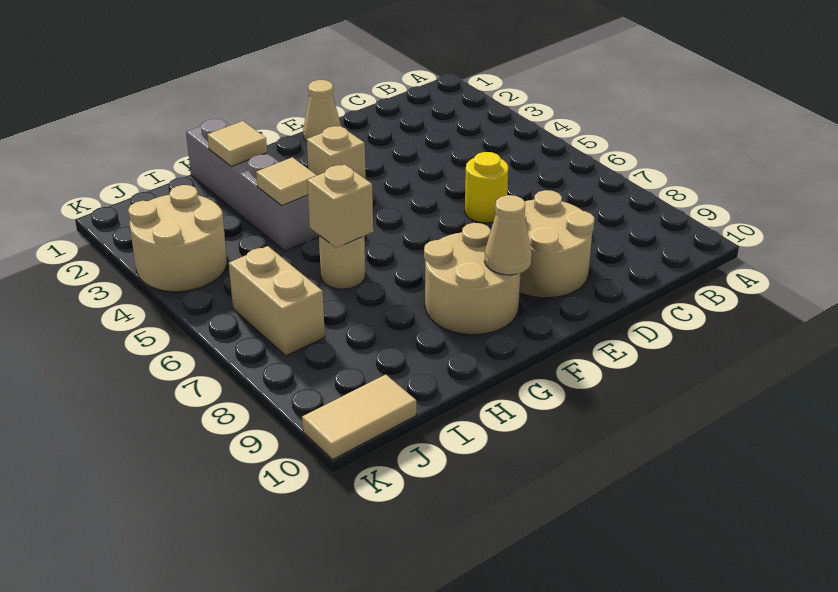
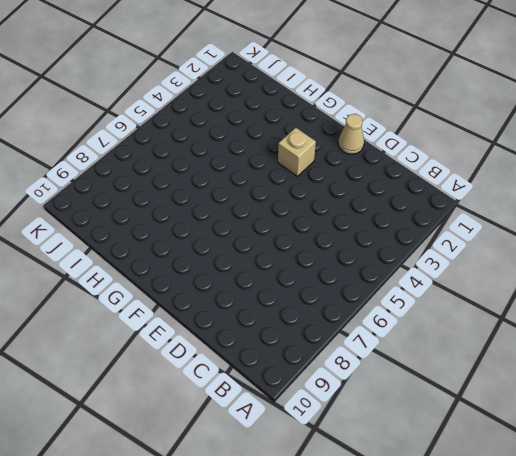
none -> yellow 1x1 round brick [465,152,508,223]
none -> tan 2x2 round brick [519,190,594,298]
none -> tan 2x2 round brick [424,223,520,335]

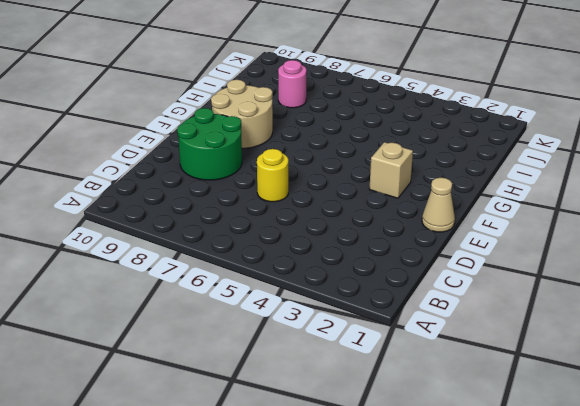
green 2x2 round brick [177,108,242,180] -> tan 2x2 round brick [519,190,594,298]
pink 1x1 round brick [278,60,307,108] -> none
none -> grey 1x4 brick [186,119,319,251]
none -> tan 1x1 round brick [319,235,365,289]
none -> tan 2x2 round brick [128,185,227,292]

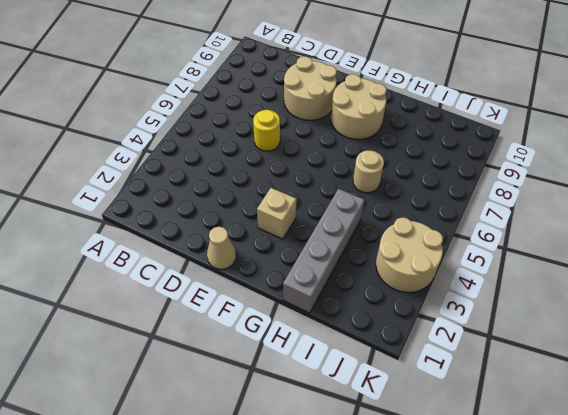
none -> tan 1x2 brick [229,246,325,356]
none -> tan 1x2 tile [302,374,416,459]
none -> tan 1x1 cone [484,195,532,275]

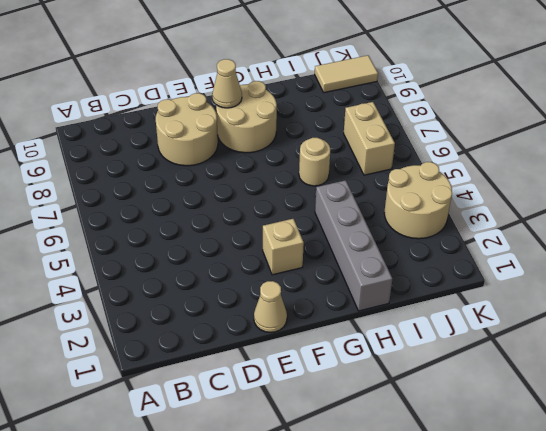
none -> yellow 1x1 round brick [465,152,508,223]
none -> tan 1x1 tile [207,121,267,166]
none -> tan 1x1 tile [256,157,317,206]

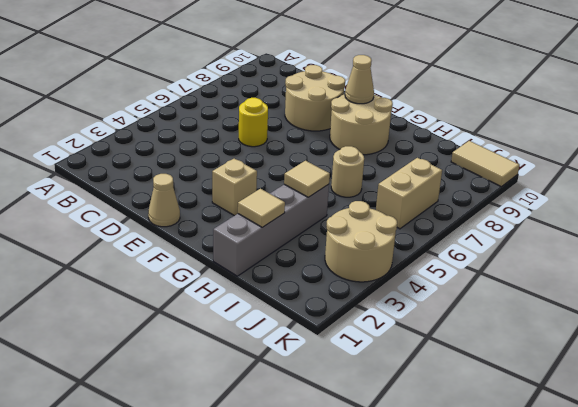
none -> tan 1x1 brick [307,164,373,248]

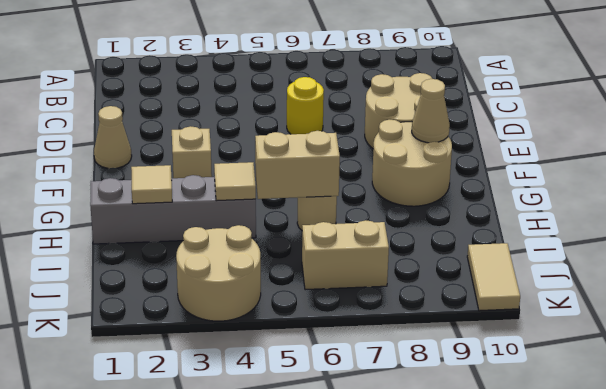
tan 1x2 brick [255,131,340,199] -> tan 1x1 brick [307,164,373,248]

